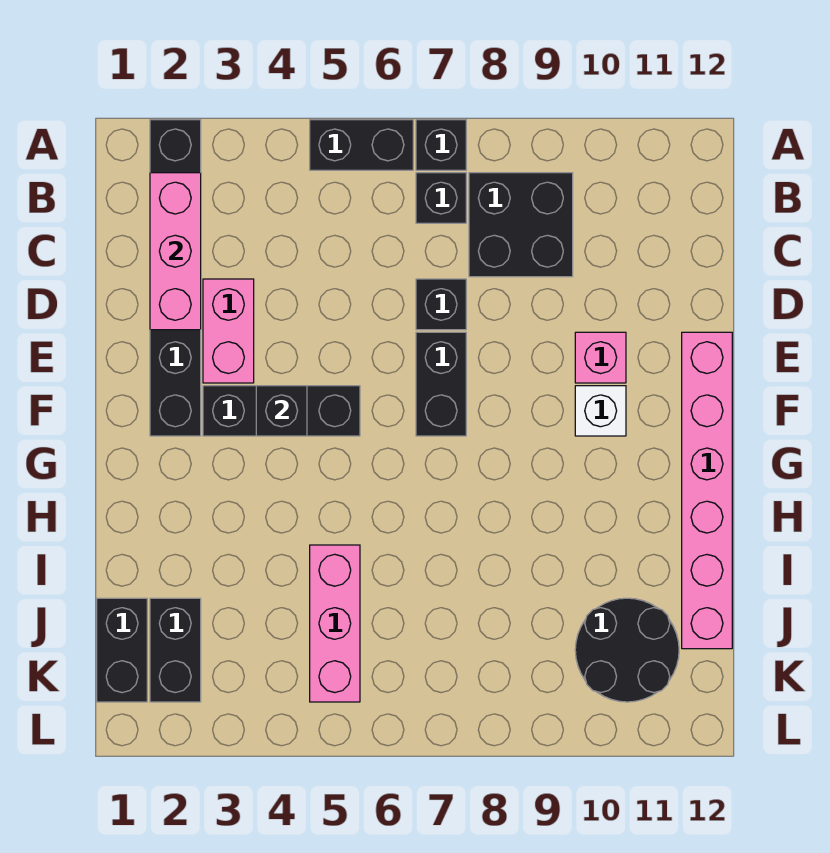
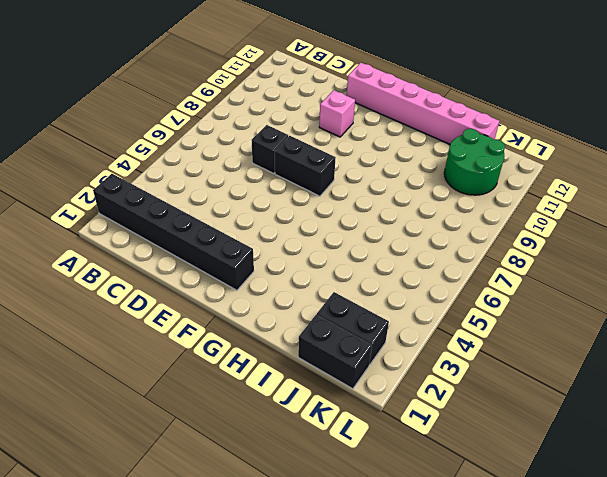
green 2x2 round brick [444,129,505,195] -> black 2x2 round brick [575,598,679,702]
none -> black 1x2 brick [310,120,413,170]
none -> black 1x1 brick [416,120,466,170]
none -> black 1x1 brick [416,173,466,223]

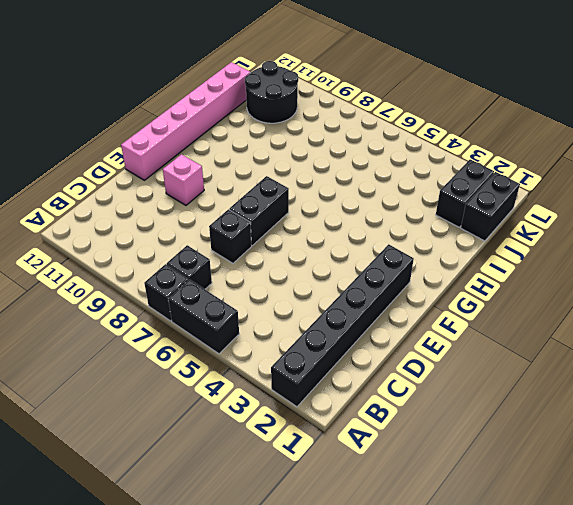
none -> black 2x2 brick [469,173,573,277]
none -> pink 1x2 brick [203,279,254,383]
none -> black 1x3 brick [203,386,360,436]

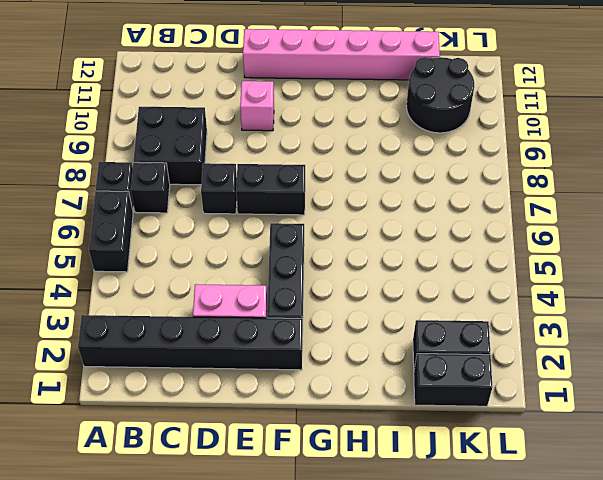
none -> white 1x1 brick [575,386,626,436]
none -> pink 1x3 brick [310,545,360,702]
none -> pink 1x3 brick [150,173,201,330]

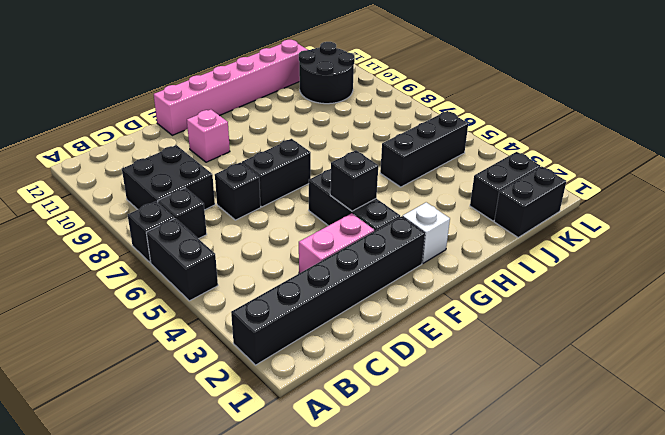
white 1x1 brick [403,202,450,263] -> white 1x1 brick moved to [575,386,626,436]
black 1x3 brick [380,111,468,187] -> pink 1x3 brick [310,545,360,702]
none -> pink 1x3 brick [150,173,201,330]

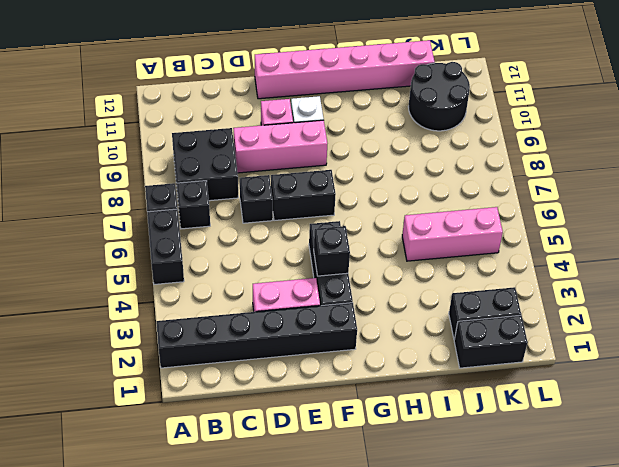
pink 1x3 brick [233,120,327,173] -> pink 1x3 brick moved to [150,173,201,330]

